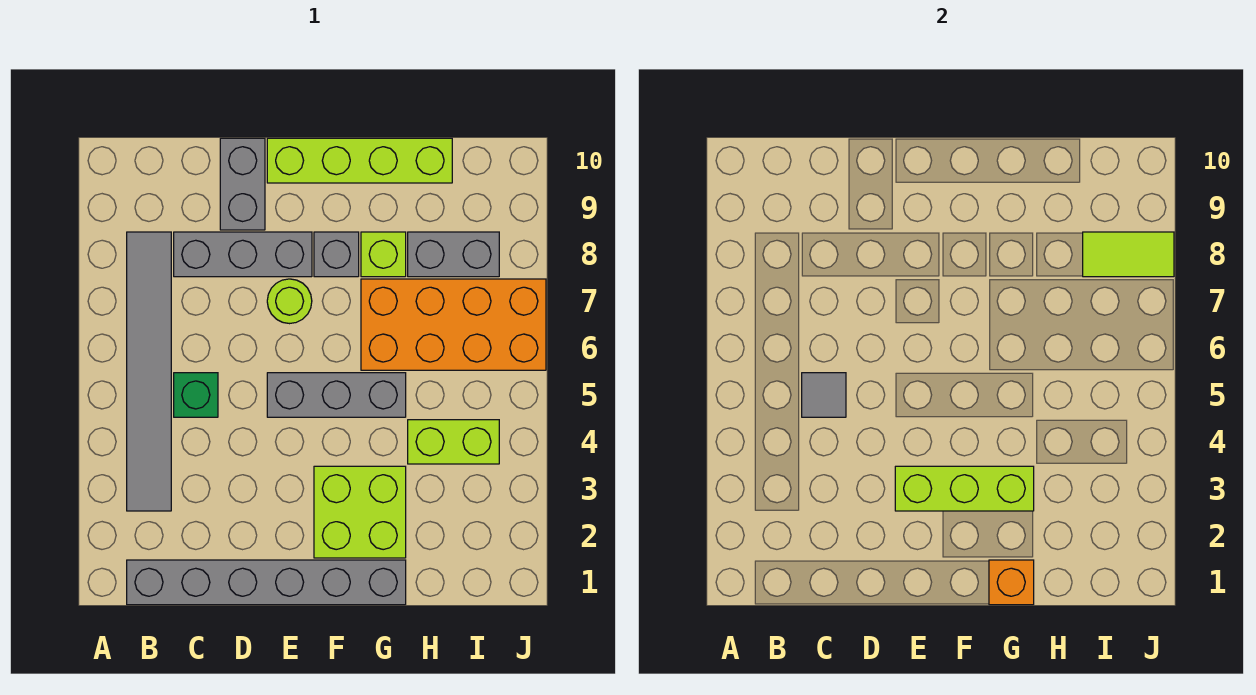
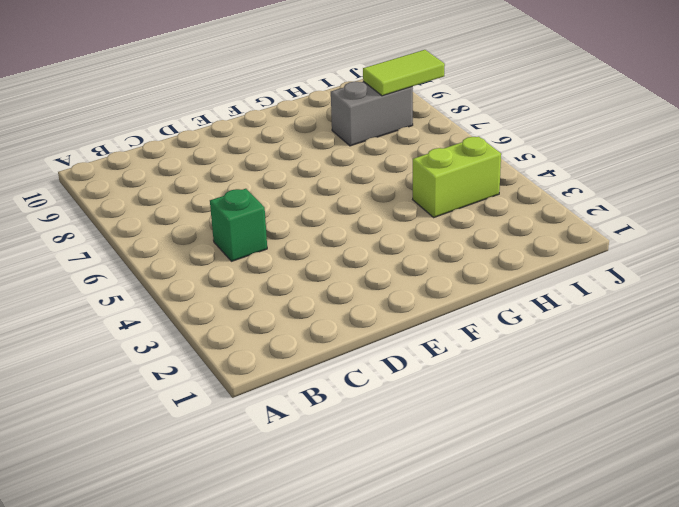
none -> grey 1x6 brick [127,560,406,605]
none -> grey 1x6 tile [127,232,171,511]
none -> grey 1x3 brick [174,232,312,277]

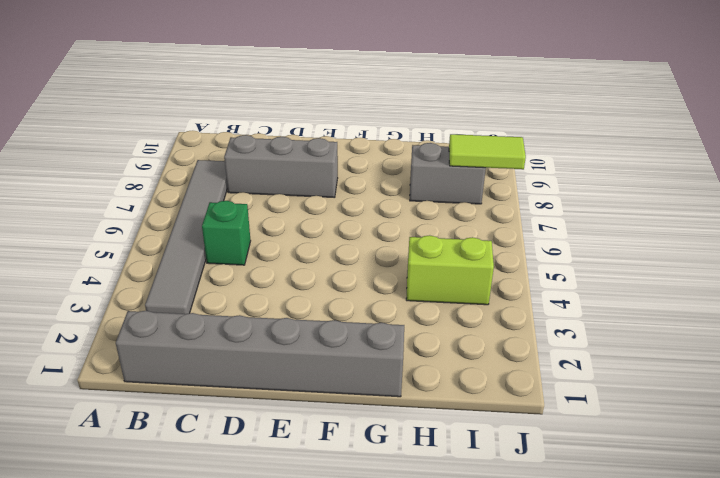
none -> grey 1x2 brick [220,138,265,230]
none -> grey 1x3 brick [267,373,406,417]
none -> lime 1x1 round brick [267,279,312,324]

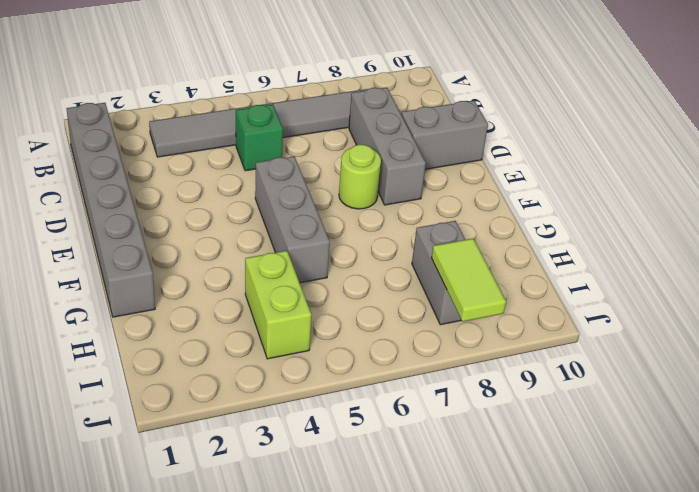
none -> lime 1x4 brick [267,138,452,183]
none -> lime 2x2 brick [314,466,406,558]
none -> grey 1x1 brick [314,232,359,277]

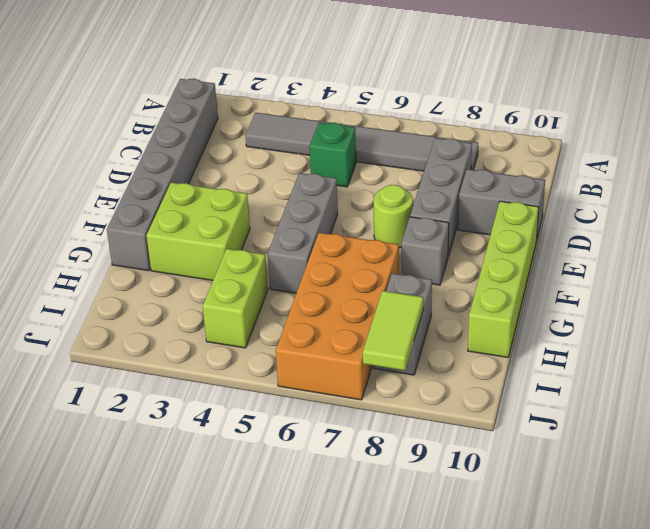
none -> lime 1x1 brick [361,232,406,277]
none -> grey 1x1 tile [802,373,846,417]
none -> lime 1x3 brick [895,466,1034,511]

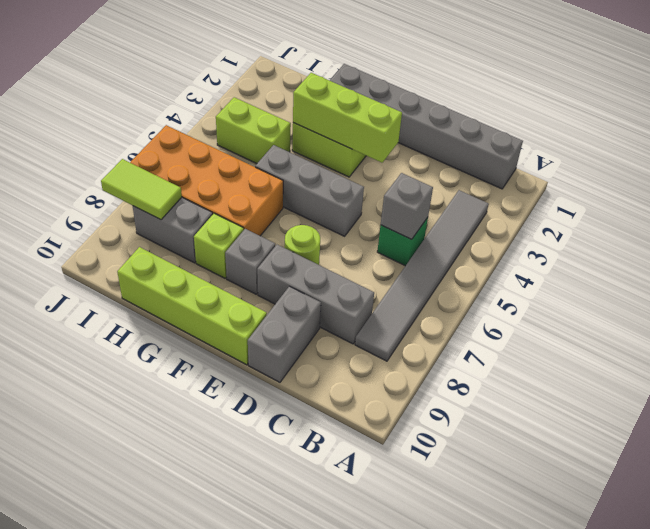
grey 1x1 brick [381,173,433,239] -> grey 1x1 tile [802,373,846,417]
none -> orange 1x1 brick [989,560,1034,605]

